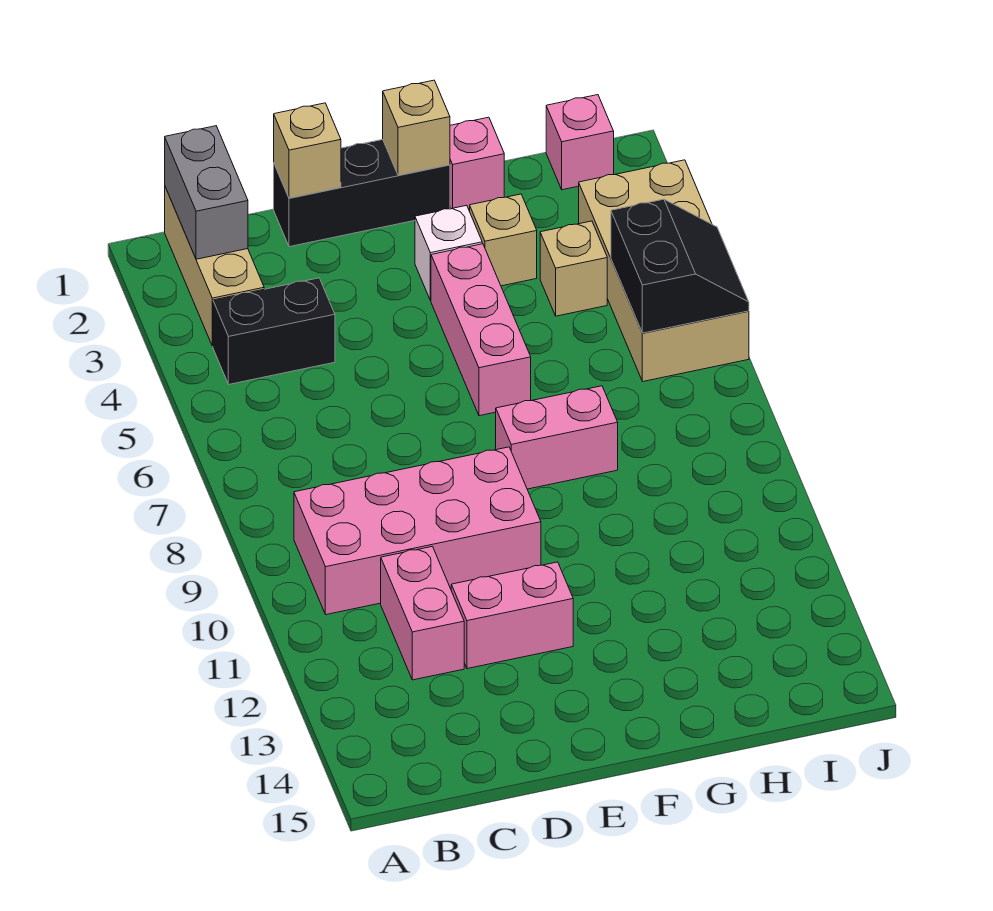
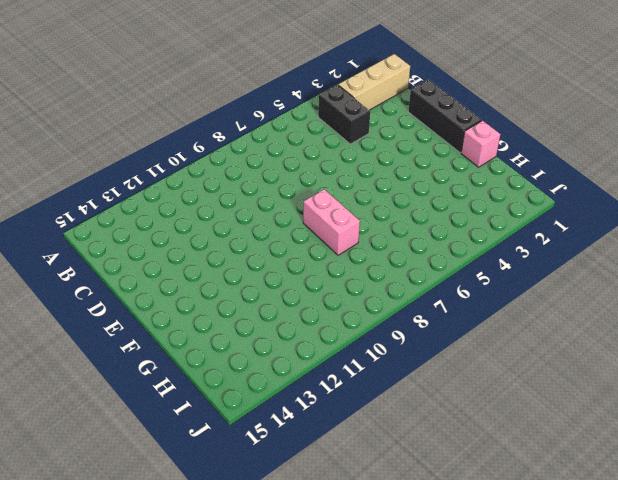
none -> pink 2x4 brick [294,447,541,615]
none -> pink 1x2 brick [381,546,464,680]
none -> pink 1x2 brick [451,562,573,669]

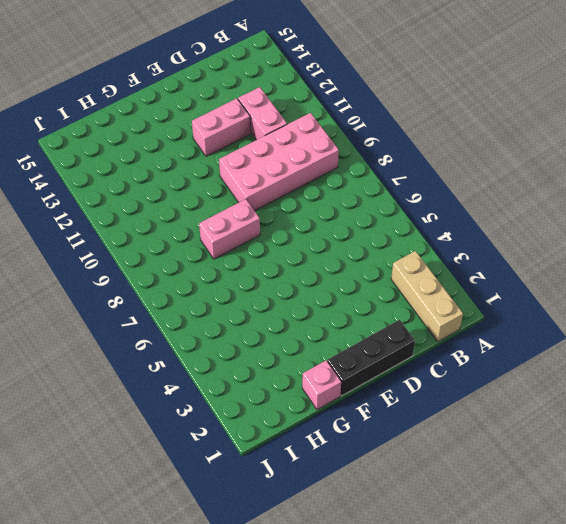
none -> black 1x2 brick [213,278,335,384]
none -> white 1x1 brick [415,205,482,301]
none -> pink 1x3 brick [431,244,531,416]

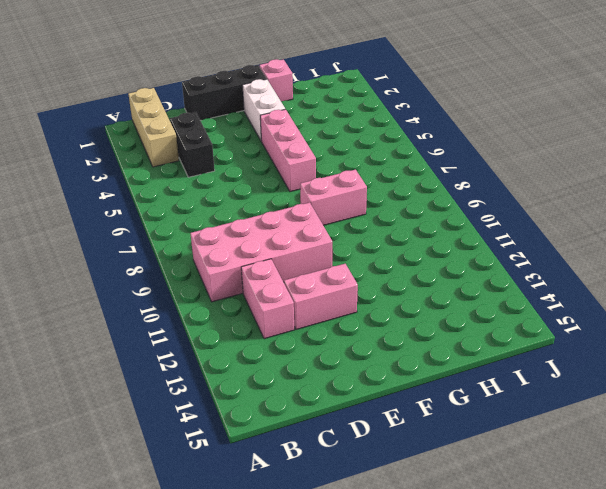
black 1x2 brick [170,112,215,177] -> black 1x2 brick turned to [213,278,335,384]
white 1x2 brick [242,79,285,141] -> white 1x1 brick [415,205,482,301]
none -> tan 1x1 brick [470,194,537,286]
none -> tan 1x1 brick [540,221,607,316]
none -> pink 1x1 brick [546,95,614,190]

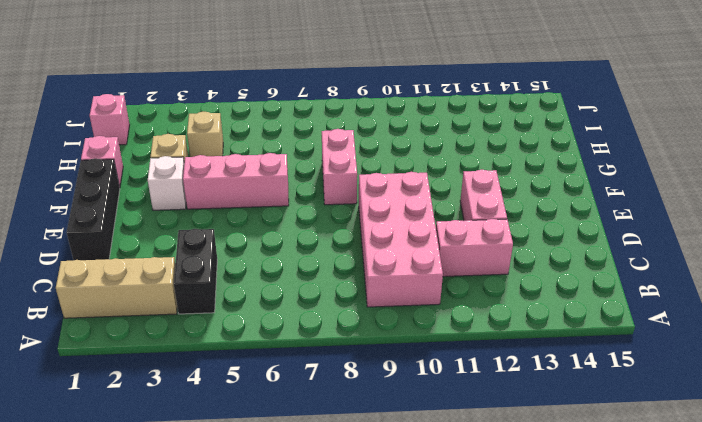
none -> tan 2x4 brick [579,160,749,381]
none -> grey 1x2 brick [165,126,248,259]
none -> tan 1x1 brick [274,103,341,198]

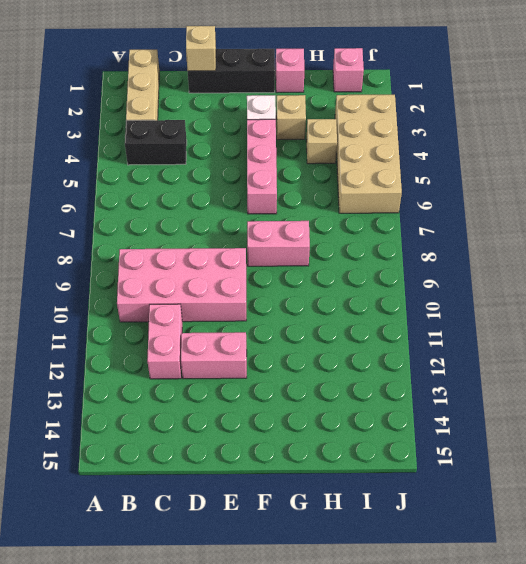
none -> grey 1x2 brick [165,126,248,259]
none -> tan 1x1 brick [383,80,450,175]
none -> black 2x2 slope [611,199,749,333]

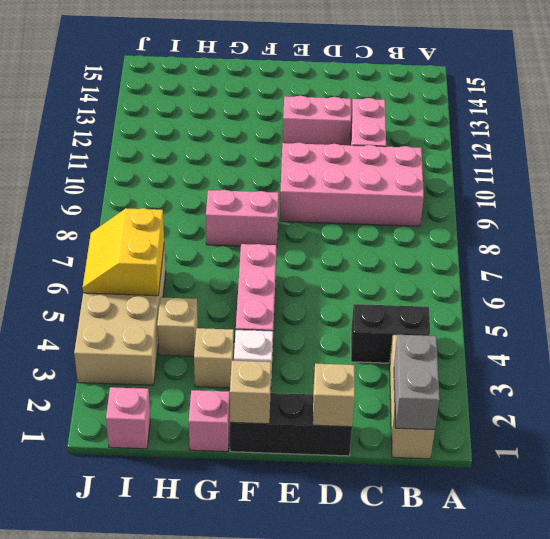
yellow 2x2 slope [83,208,164,296] -> black 2x2 slope [611,199,749,333]

